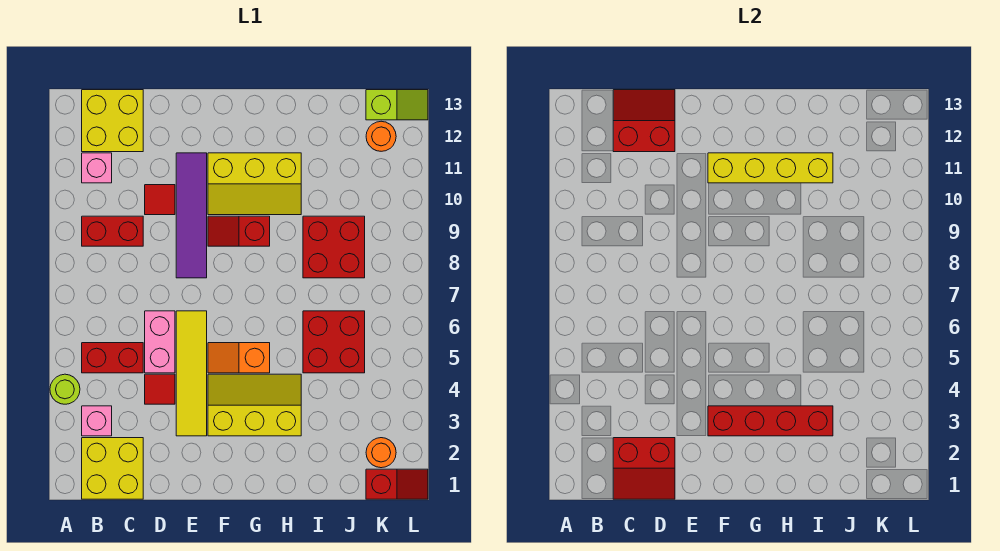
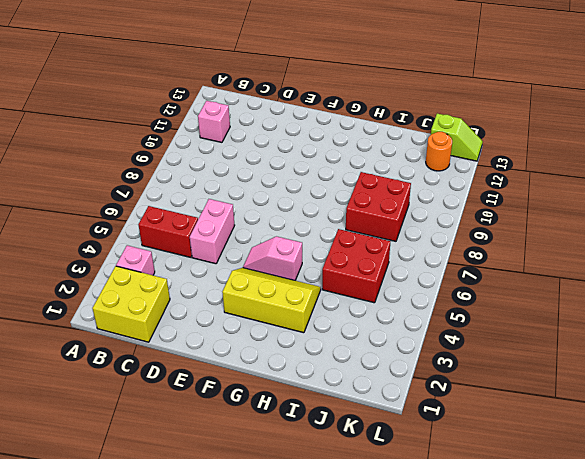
pink 1x2 slope [243,236,302,280] -> orange 1x2 slope [208,343,270,373]
none -> lime 1x1 round brick [50,374,80,404]
none -> red 1x2 brick [82,216,143,246]
none -> yellow 2x2 brick [82,90,143,152]

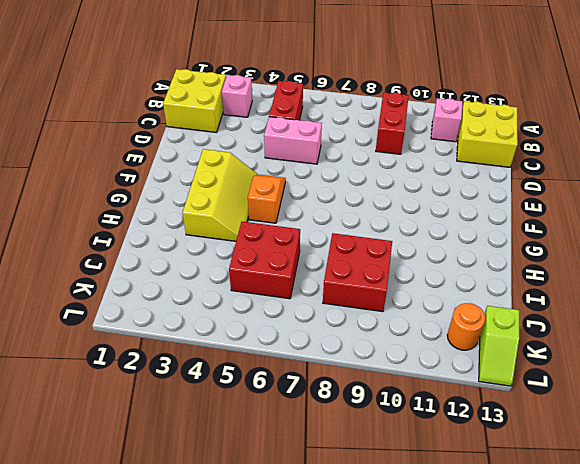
none -> lime 1x1 round brick [50,374,80,404]
none -> red 1x1 tile [145,374,175,404]
none -> red 1x1 tile [145,185,175,215]

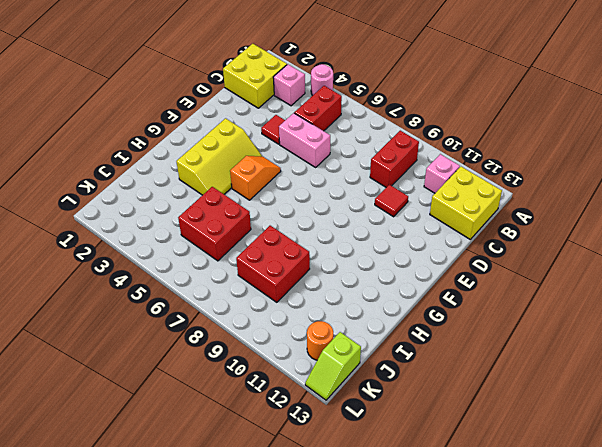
pink 1x1 round brick [311,64,333,96] -> lime 1x1 round brick [50,374,80,404]
none -> yellow 1x4 tile [176,311,207,436]
none -> purple 1x4 tile [176,153,207,278]
none -> red 1x2 slope [208,216,270,246]

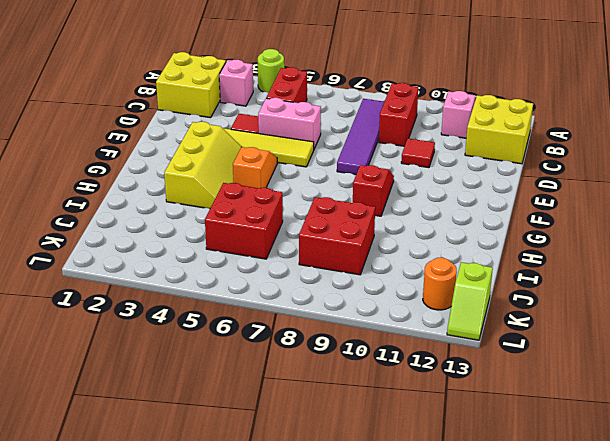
purple 1x4 tile [337,99,384,175] -> purple 1x4 tile turned to [176,153,207,278]
none -> yellow 2x3 slope [208,153,301,215]
none -> red 1x2 slope [366,469,428,499]
none -> orange 1x1 round brick [366,438,396,468]

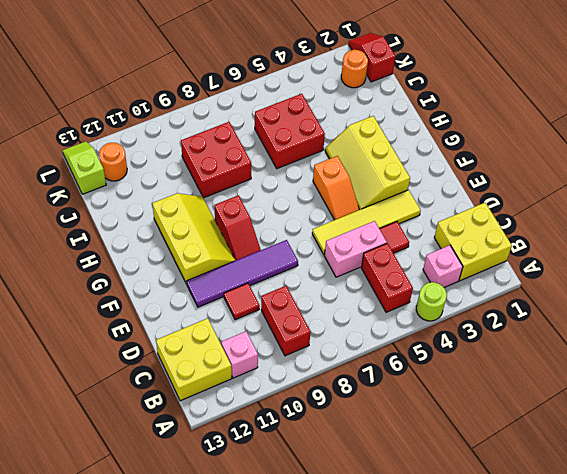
none -> red 2x2 slope [613,438,675,499]
none -> red 2x2 slope [613,90,675,152]
none -> red 1x4 brick [708,406,833,436]

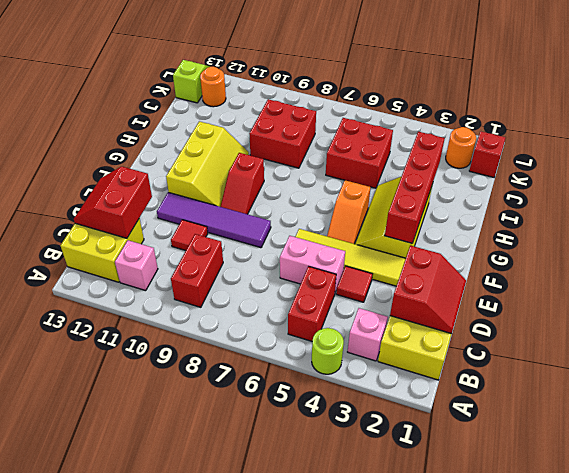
none -> yellow 1x4 brick [708,153,833,183]

